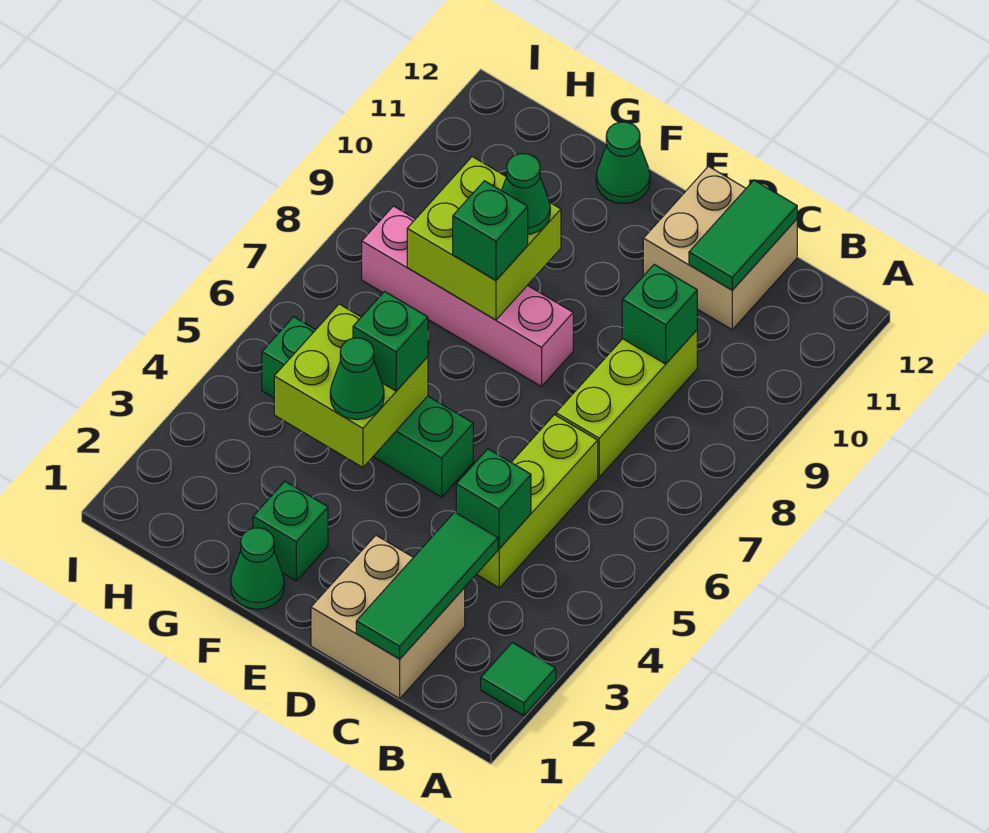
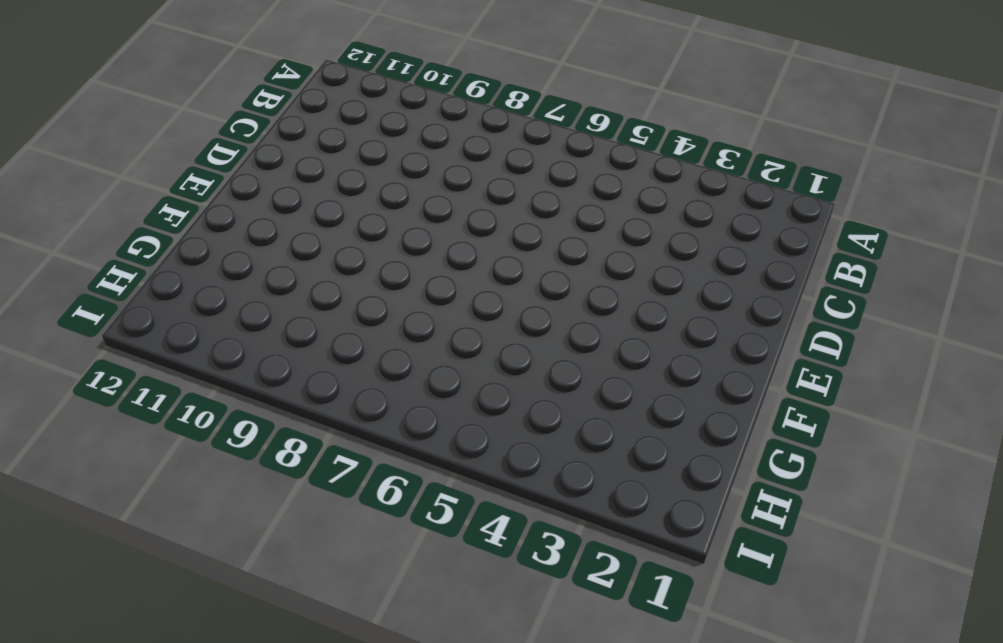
none -> green 1x1 tile [481,643,556,716]
none -> tan 2x2 brick [311,535,465,699]
none -> lime 1x3 brick [476,415,598,588]

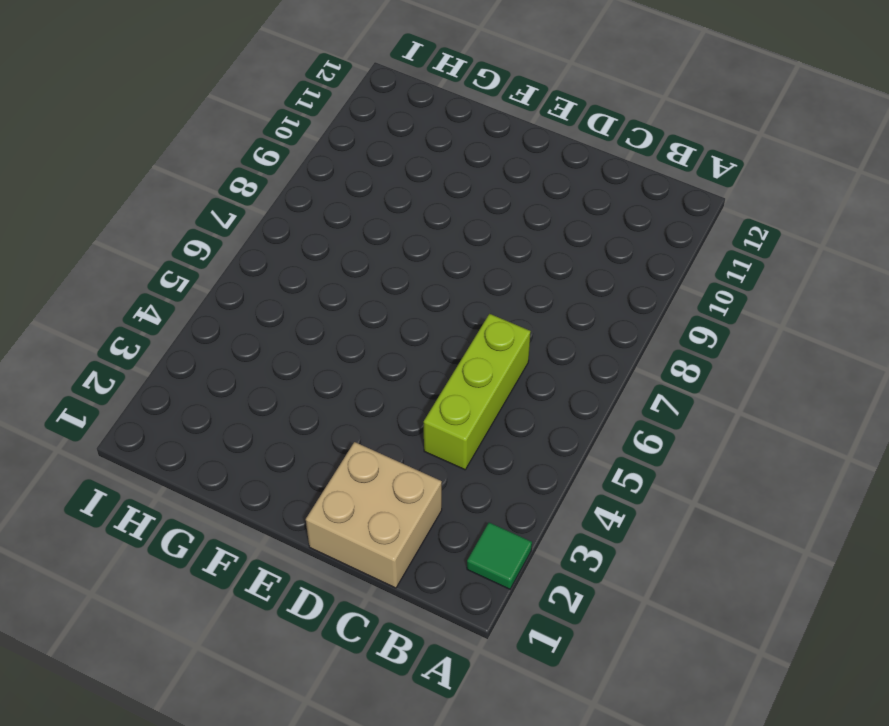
none -> lime 1x3 brick [556,330,697,477]
none -> tan 2x2 brick [643,166,797,330]
none -> green 1x4 brick [262,317,473,497]

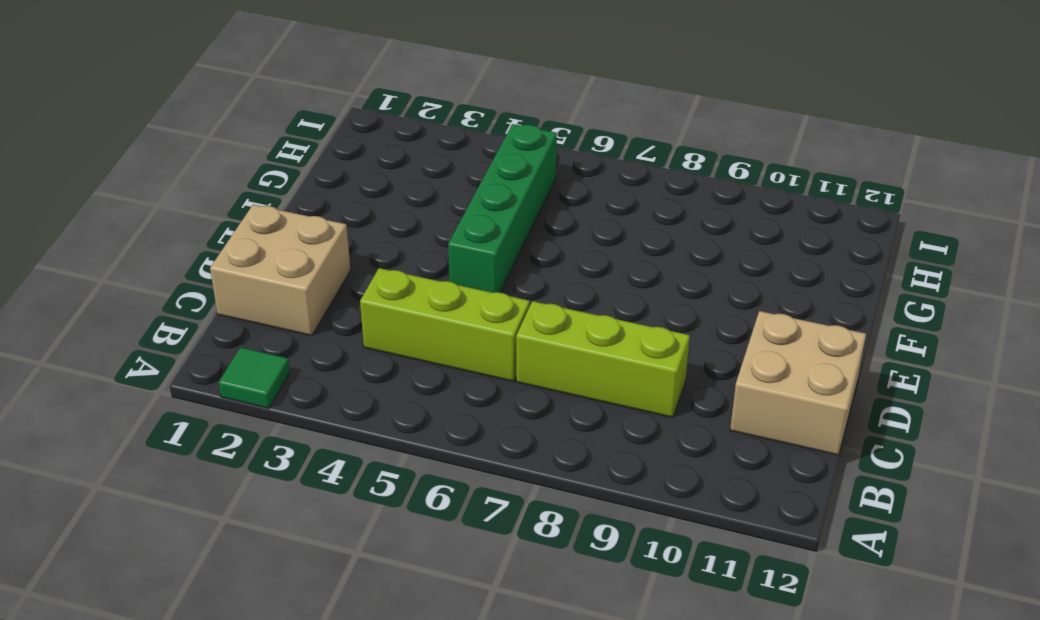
none -> pink 1x4 brick [362,206,573,387]
none -> green 1x1 cone [231,528,284,609]
none -> green 1x1 brick [253,482,328,581]

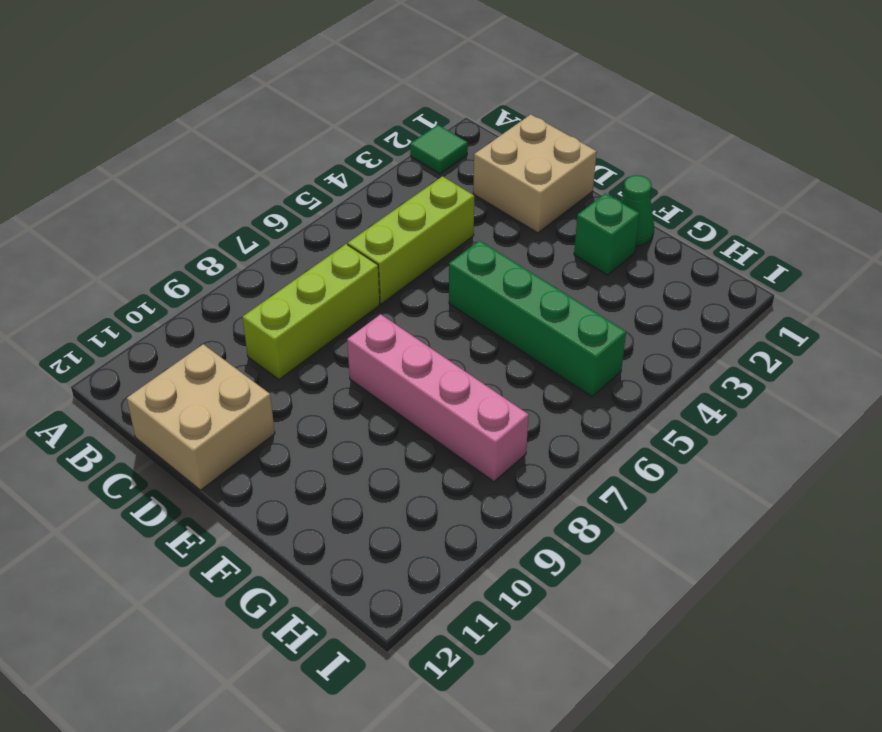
none -> green 1x1 cone [596,122,650,204]
none -> green 1x3 tile [356,512,498,659]
none -> green 1x1 brick [456,449,531,548]

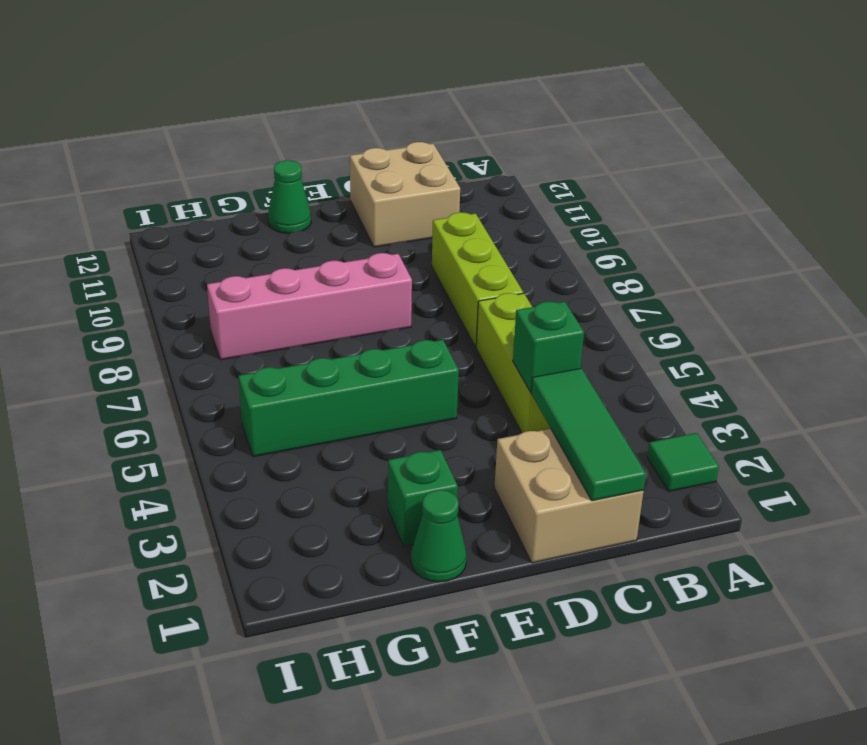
none -> green 1x1 brick [622,264,697,364]
none -> green 1x2 tile [689,180,797,290]
none -> lime 2x2 brick [274,304,428,467]

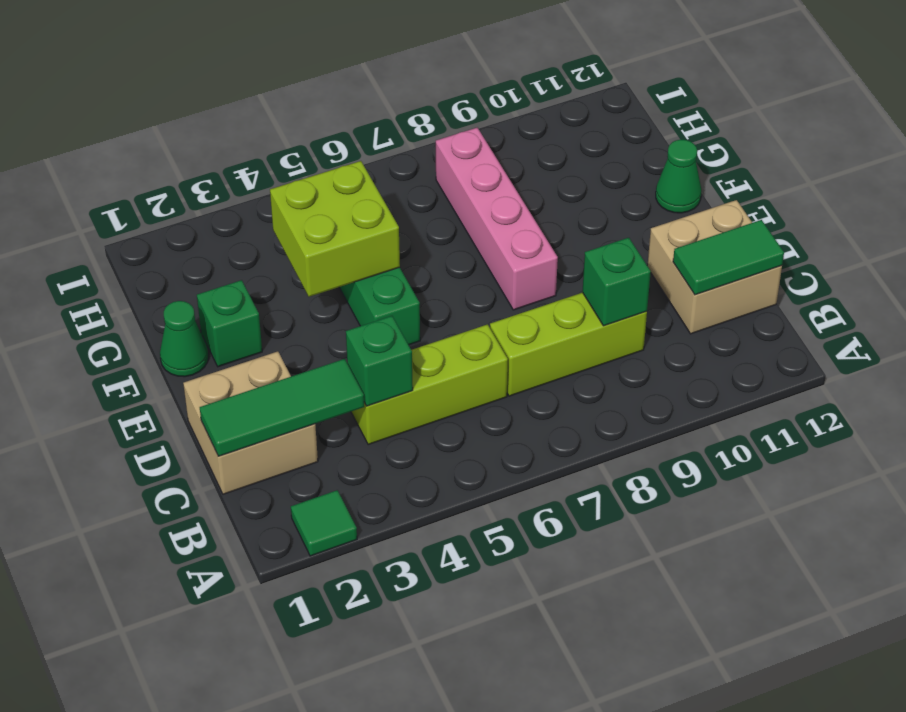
none -> lime 2x2 brick [407,157,561,320]
none -> green 1x1 cone [330,338,384,419]
none -> green 1x1 brick [353,291,428,391]

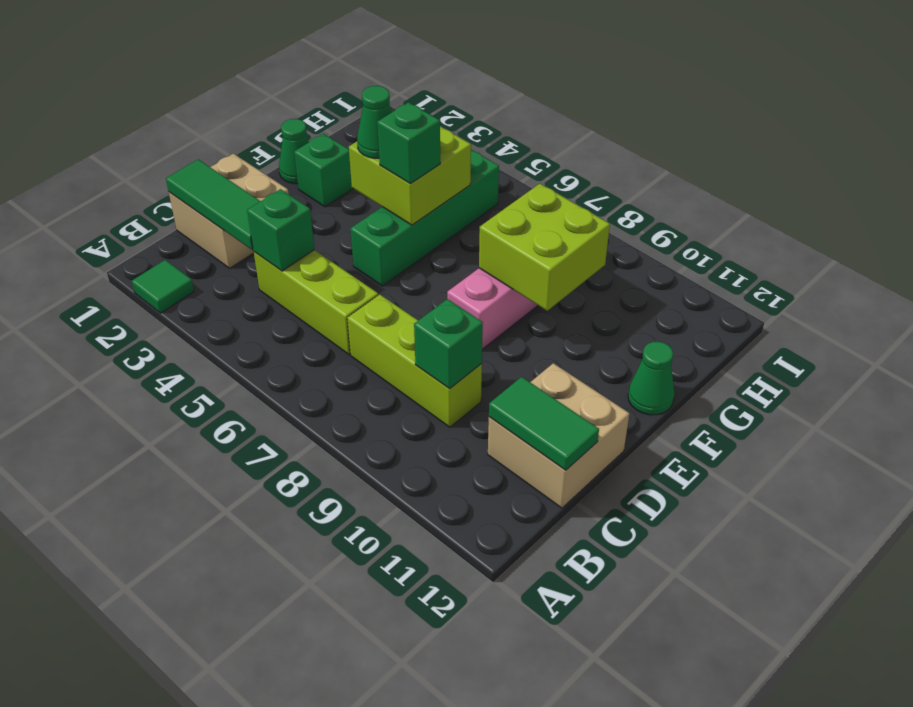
none -> green 1x1 brick [453,181,528,280]
none -> green 1x1 cone [501,154,550,234]

